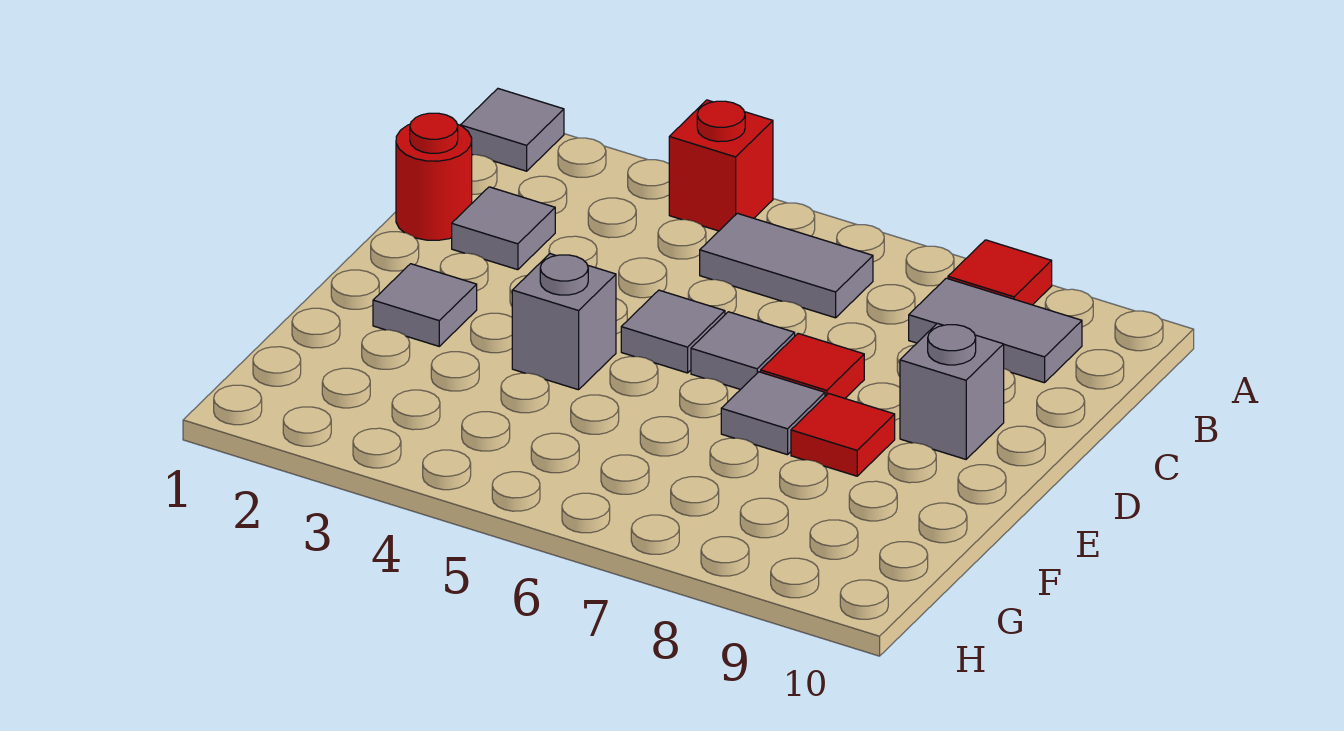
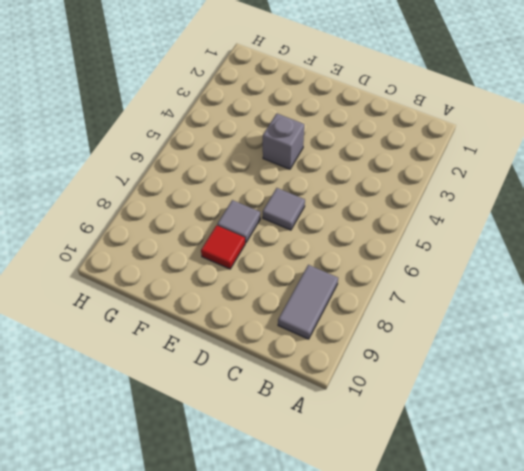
none -> grey 1x1 tile [460,89,564,171]
none -> red 1x1 brick [669,100,773,231]
none -> red 1x1 tile [948,240,1052,305]

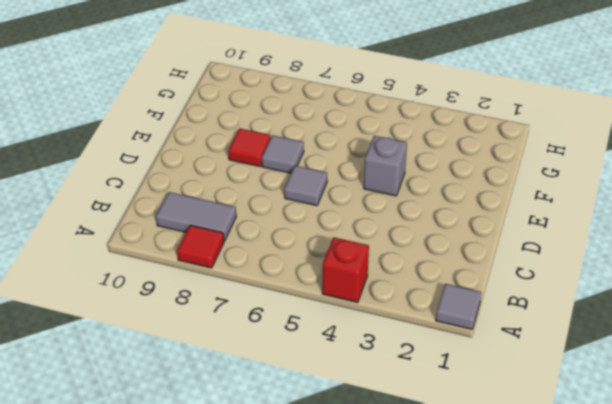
none -> grey 1x2 tile [700,213,873,318]
none -> red 1x1 round brick [396,113,472,240]
none -> grey 1x1 tile [452,187,555,270]

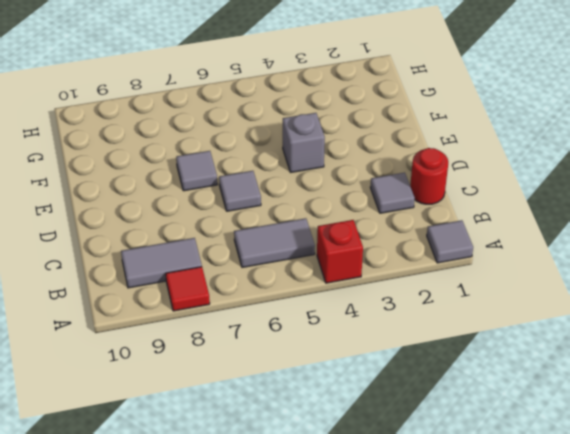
none -> grey 1x1 tile [621,290,725,373]
none -> red 1x1 tile [761,334,864,398]
none -> grey 1x1 brick [900,323,1004,459]

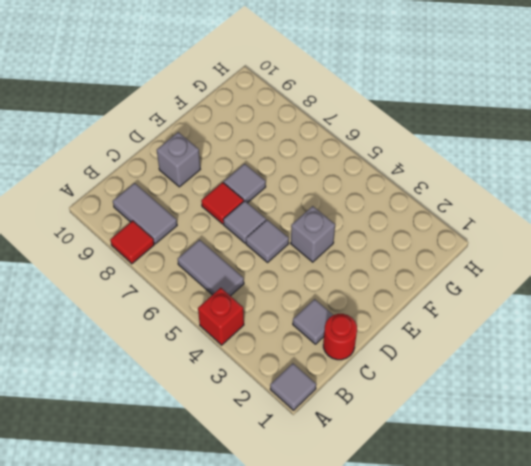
none -> grey 1x1 tile [373,264,477,346]
none -> red 1x1 tile [791,394,895,476]

